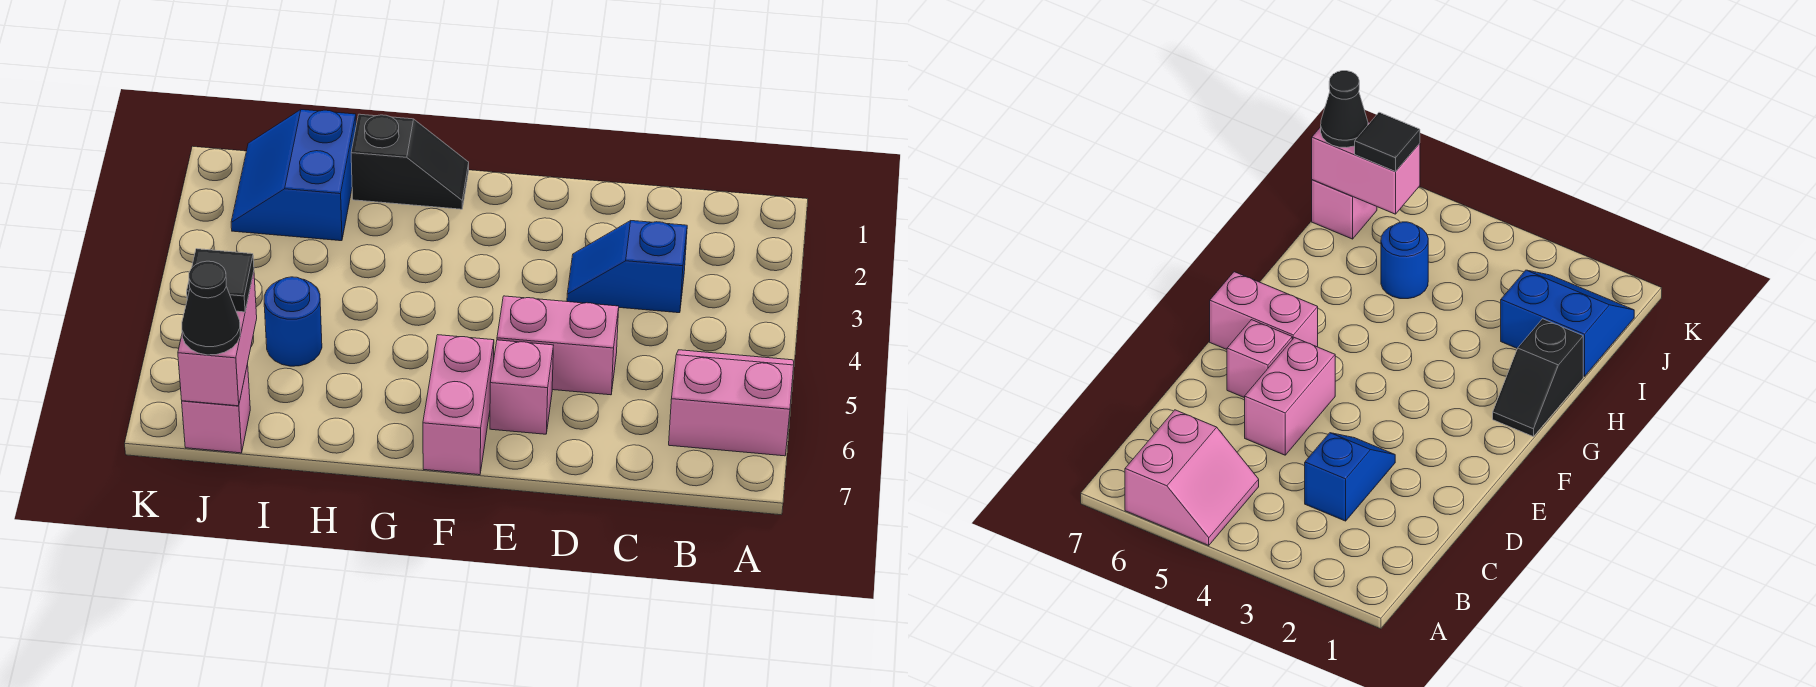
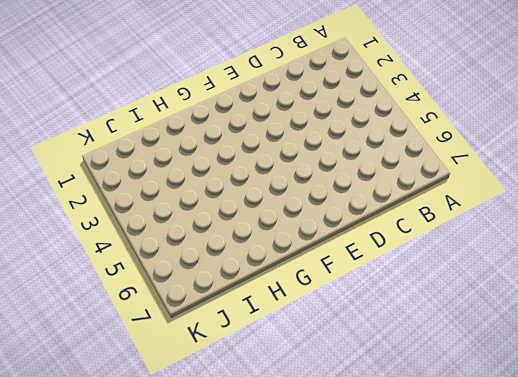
none -> pink 2x2 slope [669,350,794,456]
none -> blue 1x2 slope [567,221,687,313]
none -> pink 1x2 brick [497,296,619,395]

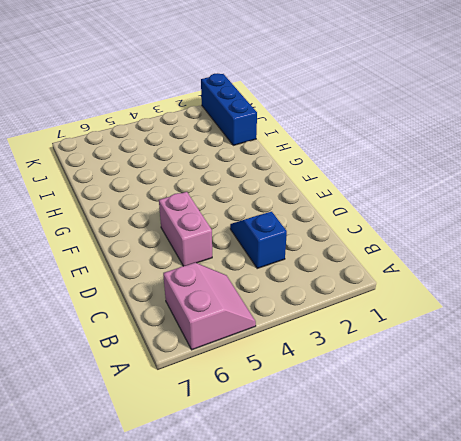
blue 1x3 brick [201,73,257,145] -> blue 2x2 slope [231,110,356,241]
none -> pink 1x1 brick [490,340,554,434]
none -> pink 1x2 brick [423,335,494,475]
none -> black 1x2 slope [351,114,469,209]

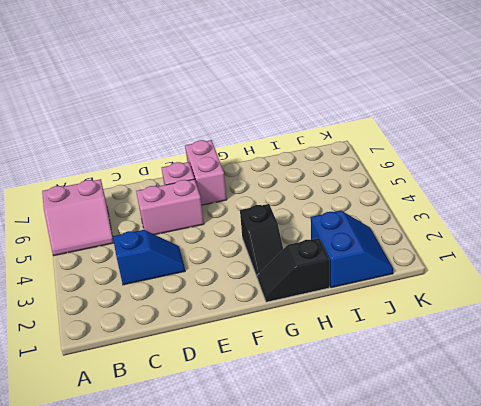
black 1x2 slope [240,204,283,279] -> none
none -> blue 1x1 round brick [264,277,322,366]
none -> pink 1x1 brick [182,364,250,453]
none -> pink 1x2 brick [178,272,257,406]

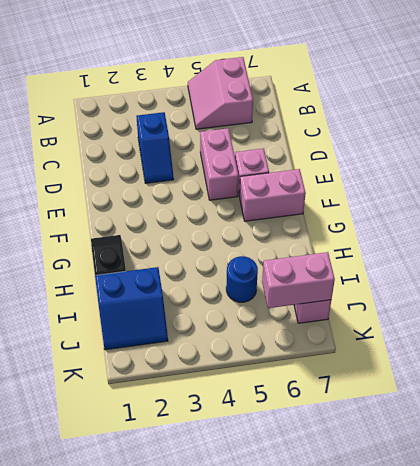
none -> black 1x1 tile [187,249,254,312]
none -> black 1x1 cone [182,261,240,355]

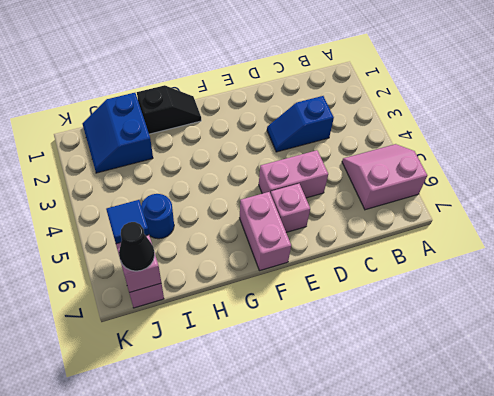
blue 1x1 tile [106,200,149,244] -> black 1x1 tile [187,249,254,312]

